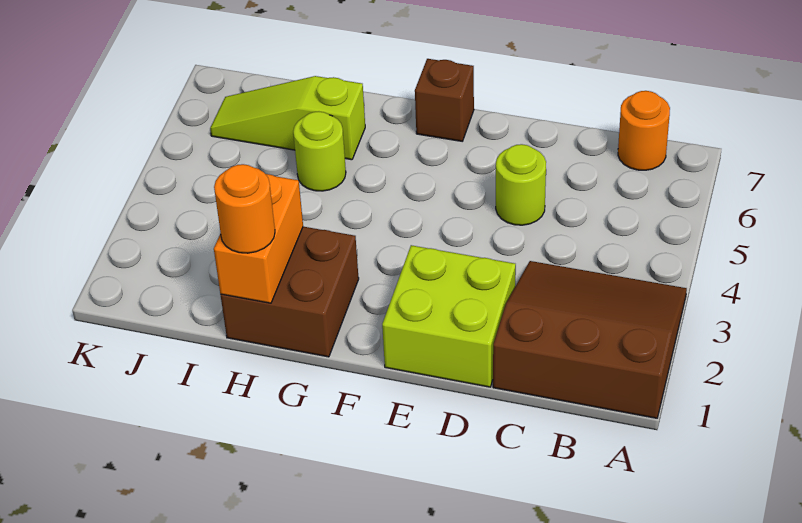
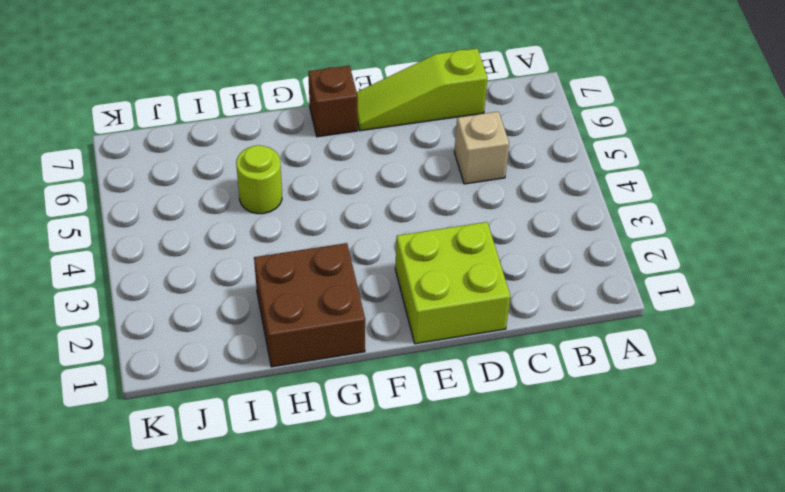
tan 1x1 brick [454,112,509,184] -> none
lime 1x3 slope [357,48,487,131] -> lime 1x3 slope moved to [210,76,365,160]
none -> brown 3x3 slope [493,261,687,418]
none -> orange 1x1 round brick [618,91,670,170]

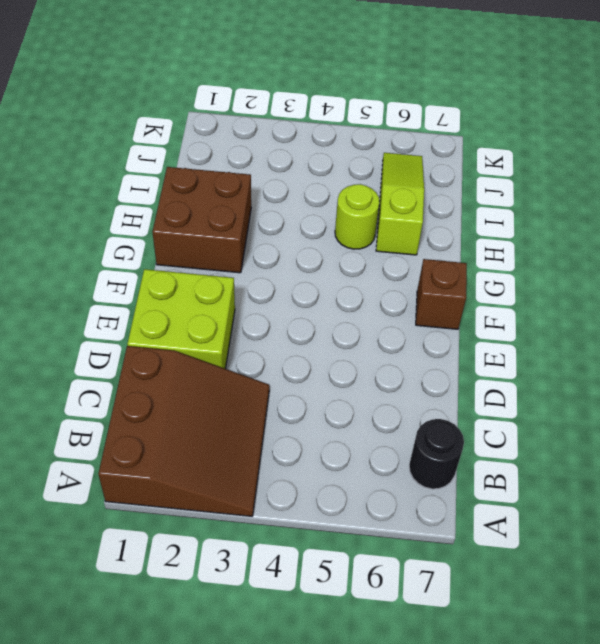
black 1x1 round brick [409,419,464,489] -> orange 1x1 round brick [618,91,670,170]
none -> lime 1x1 round brick [496,144,546,225]
none -> orange 1x2 brick [214,174,303,303]

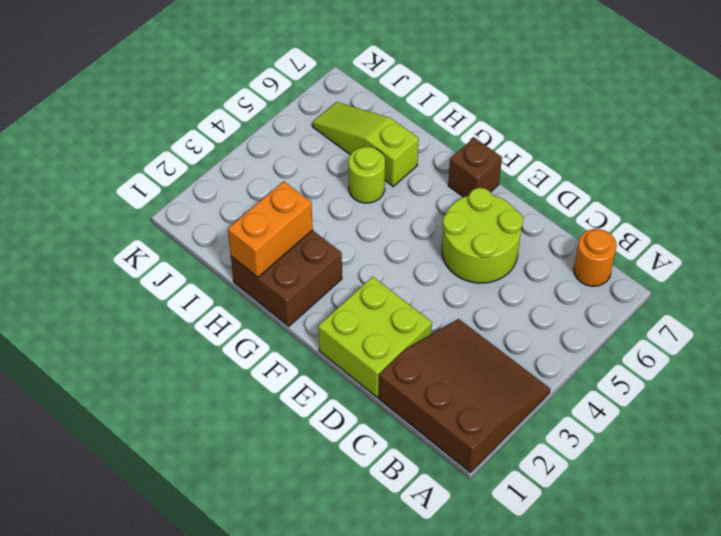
lime 2x2 round brick [442,188,523,283] -> lime 1x1 round brick [496,144,546,225]
none -> orange 1x1 round brick [214,164,275,253]

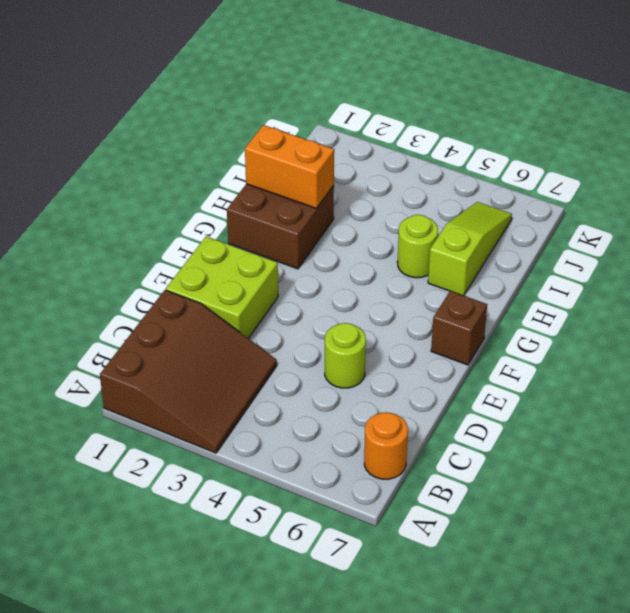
none -> orange 1x1 round brick [214,164,275,253]

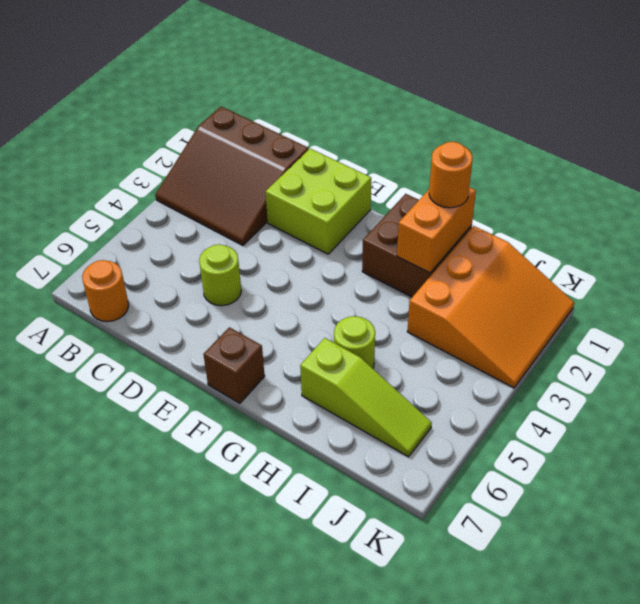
orange 3x3 slope [407,226,574,388] -> none

